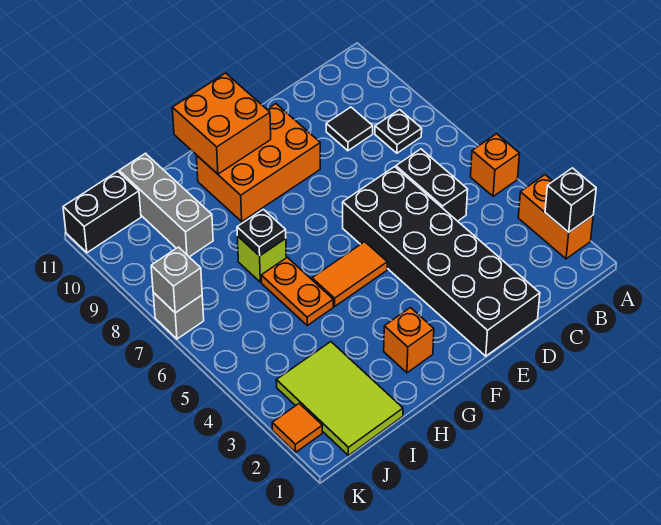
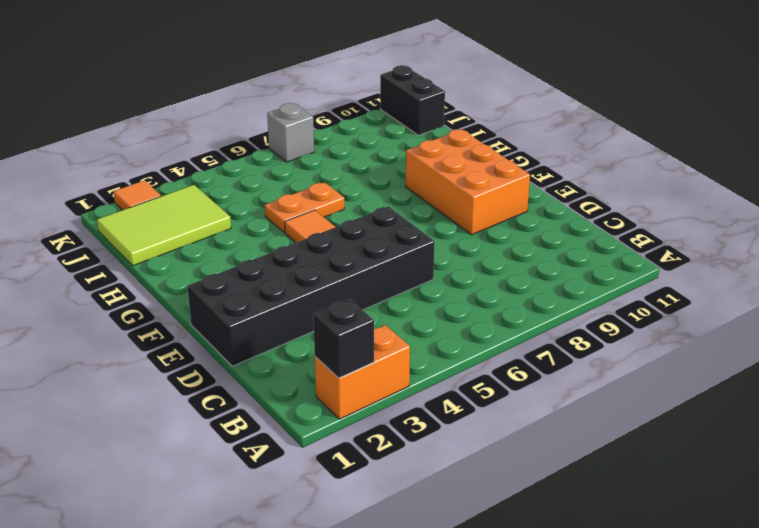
none -> orange 1x1 brick [471,134,520,196]
none -> black 1x1 plate [375,110,422,153]
none -> black 1x2 brick [396,149,468,221]

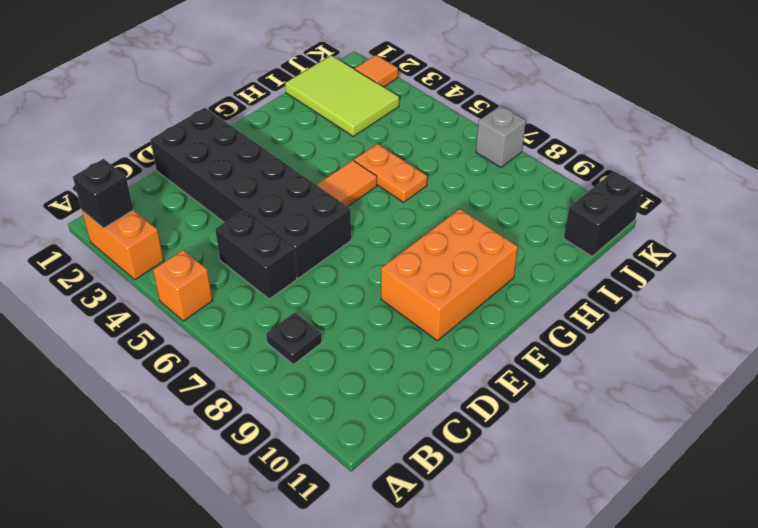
none -> black 1x1 tile [326,107,373,151]
none -> orange 1x1 brick [384,308,434,373]
none -> lime 1x1 brick [237,236,286,282]

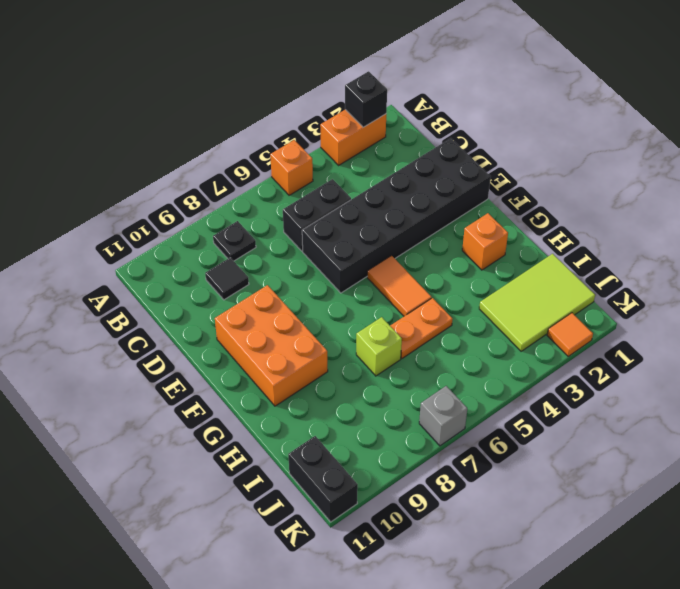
none -> grey 1x3 brick [119,153,213,257]
none -> orange 2x2 brick [172,73,271,174]
none -> black 1x1 plate [237,209,286,256]

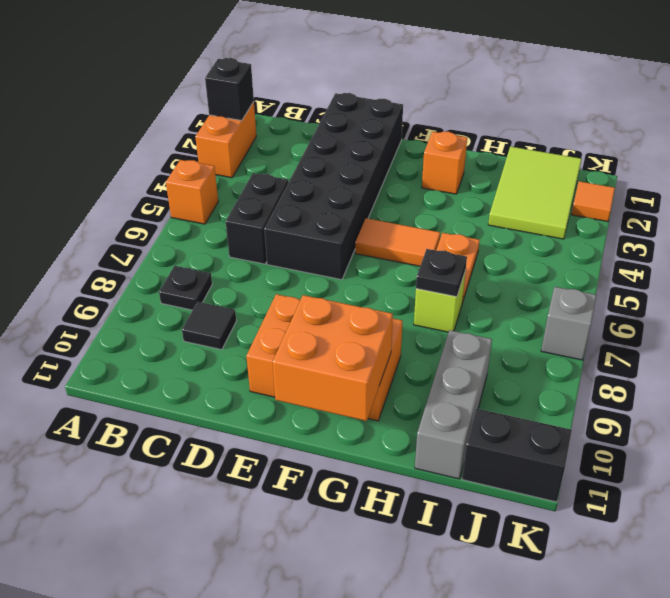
none -> grey 1x1 brick [151,247,202,313]

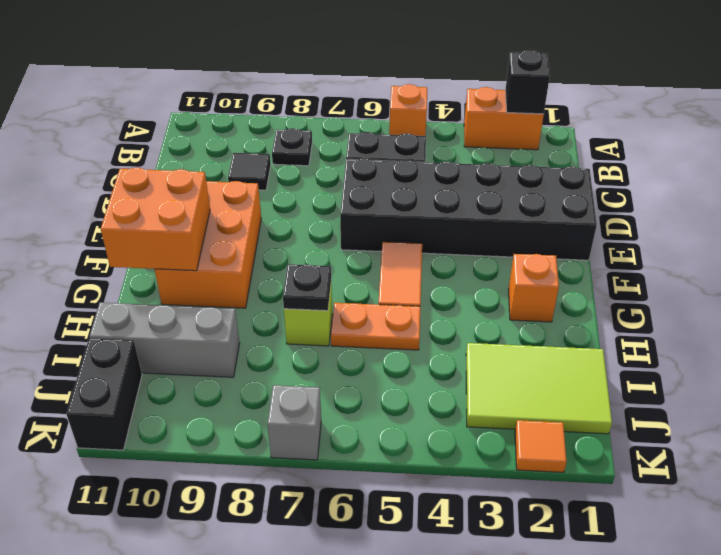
none -> grey 1x1 brick [151,247,202,313]

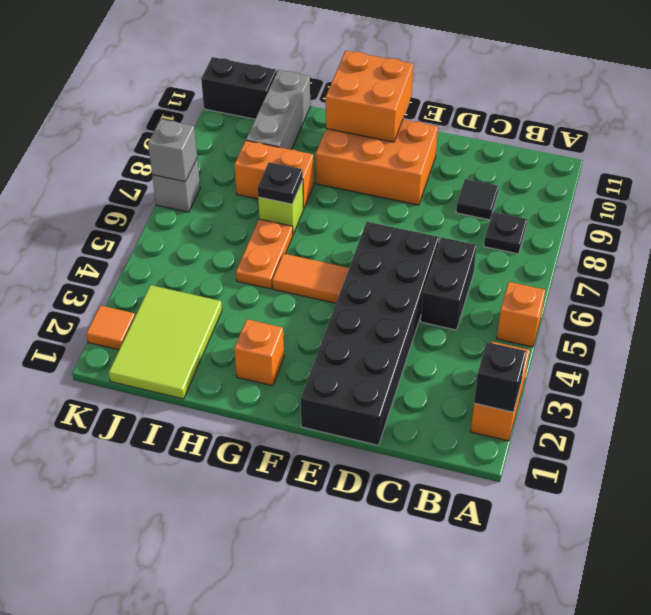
orange 1x2 brick [234,141,314,209] -> none

